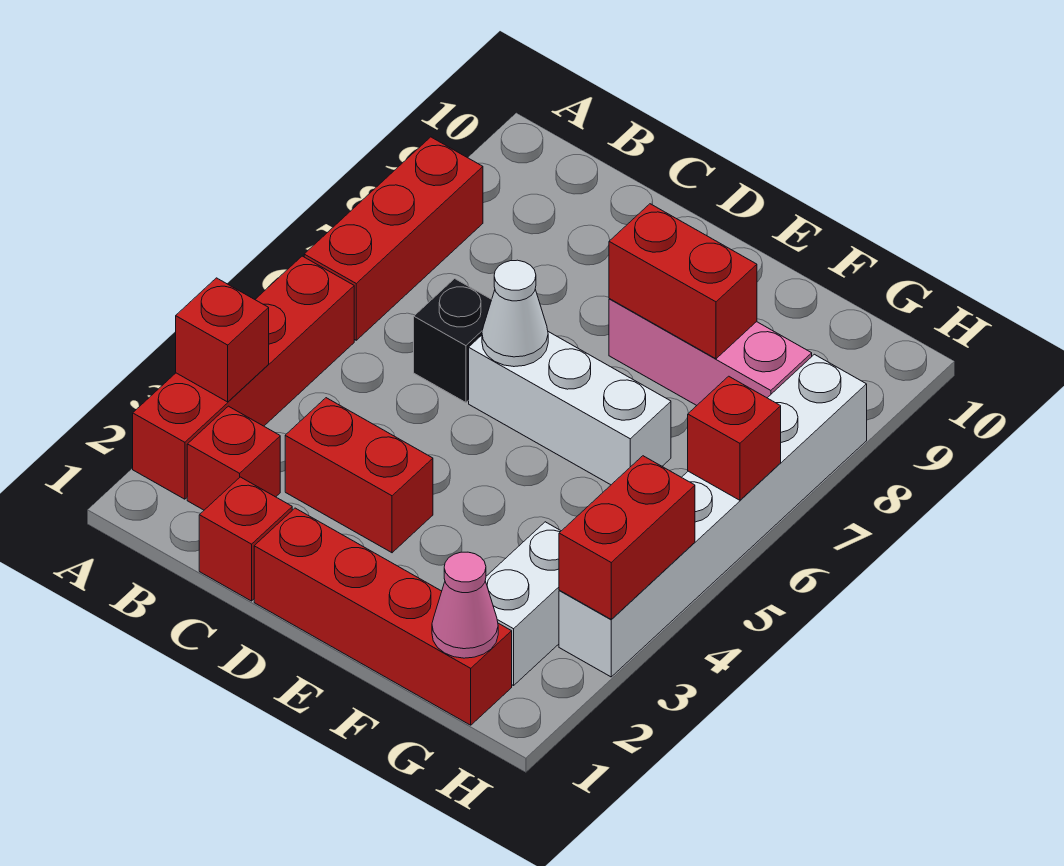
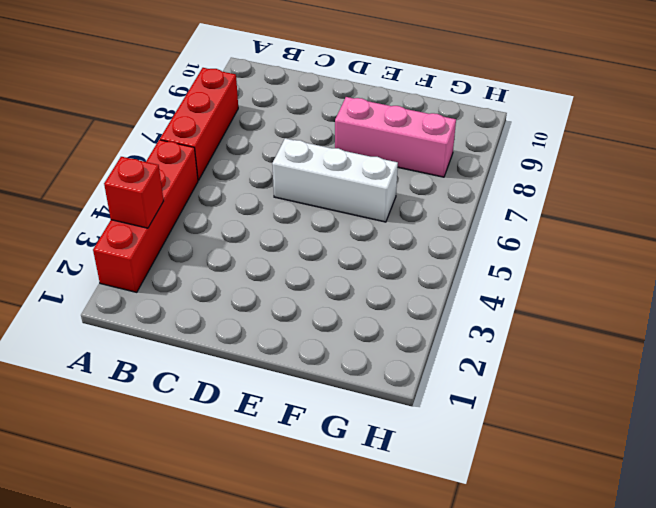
none -> red 1x1 brick [187,406,280,510]
none -> red 1x1 brick [199,477,292,601]
none -> red 1x2 brick [285,398,433,553]

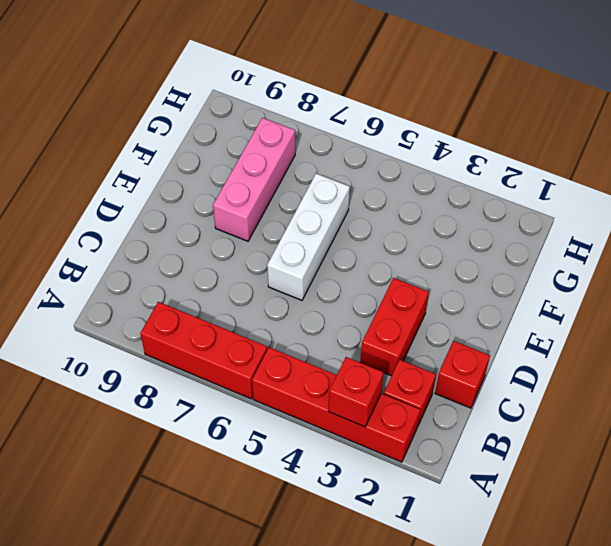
none -> black 1x1 brick [414,279,492,402]
none -> red 1x4 brick [254,508,512,725]
none -> white 1x2 brick [485,522,561,686]

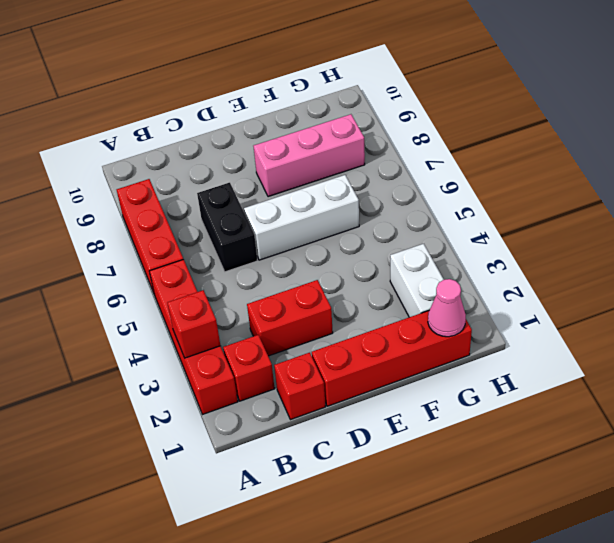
black 1x2 brick [197,183,257,272] -> black 1x1 brick [414,279,492,402]
none -> white 1x6 brick [559,354,867,677]
none -> white 1x1 cone [482,260,548,367]
none -> red 1x2 brick [609,204,757,359]

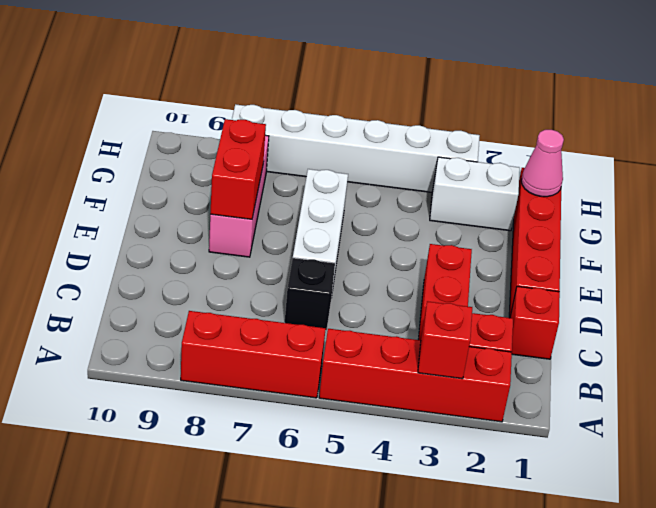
none -> white 1x1 cone [482,260,548,367]
none -> red 1x2 brick [559,456,695,619]
none -> red 1x1 brick [688,376,781,500]

